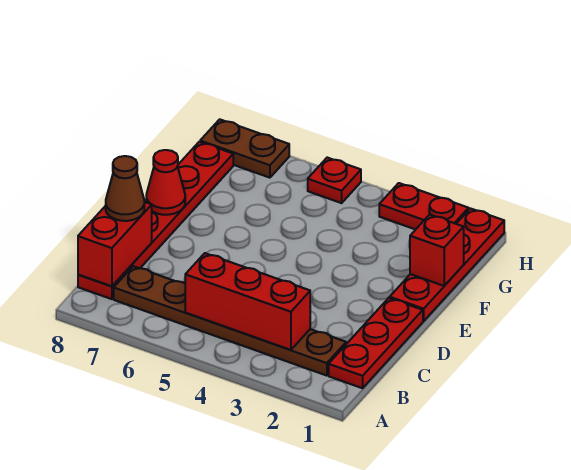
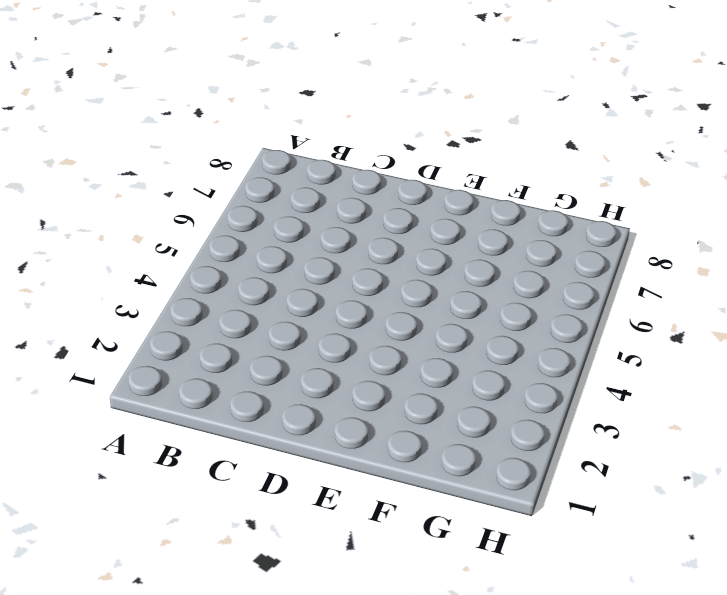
none -> red 1x3 plate [329,298,423,388]
none -> brown 1x6 plate [114,266,346,376]
none -> red 1x6 plate [78,142,233,299]

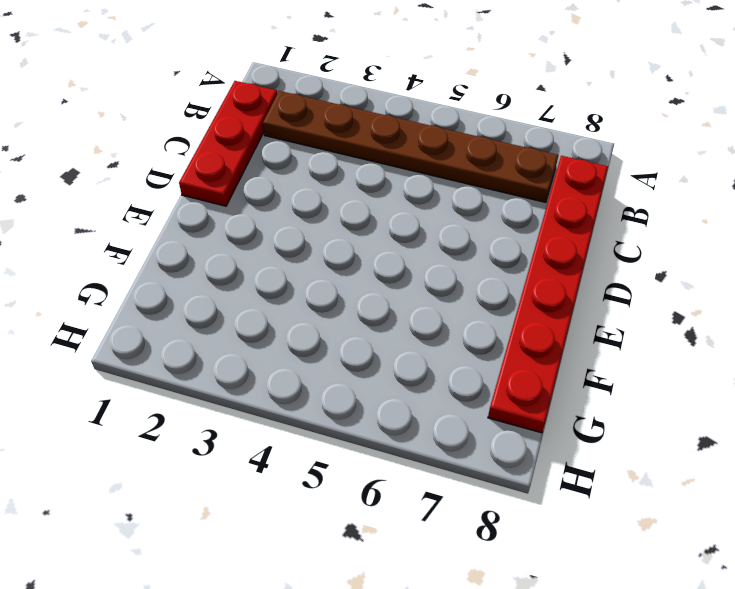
none -> red 1x4 plate [390,208,504,321]
none -> red 1x2 plate [379,183,469,230]
none -> red 1x1 plate [308,158,361,203]

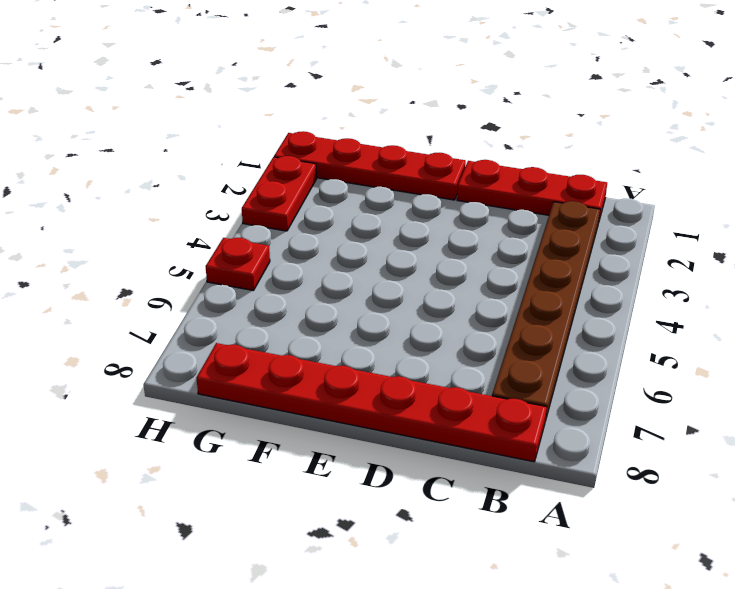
none -> brown 1x2 plate [200,119,289,178]
none -> red 1x3 brick [185,253,310,350]
none -> red 1x2 brick [78,202,152,286]

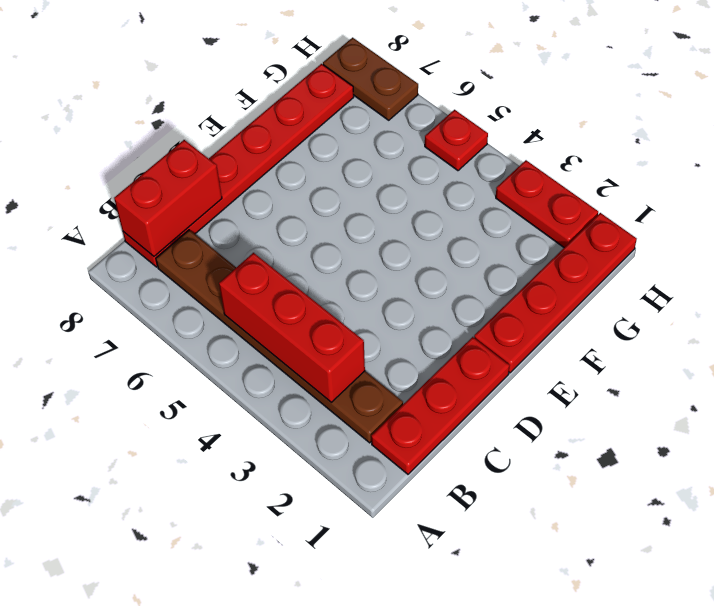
none -> red 1x1 cone [146,150,185,215]
none -> red 1x1 brick [410,215,464,286]
none -> brown 1x1 cone [106,156,144,221]

